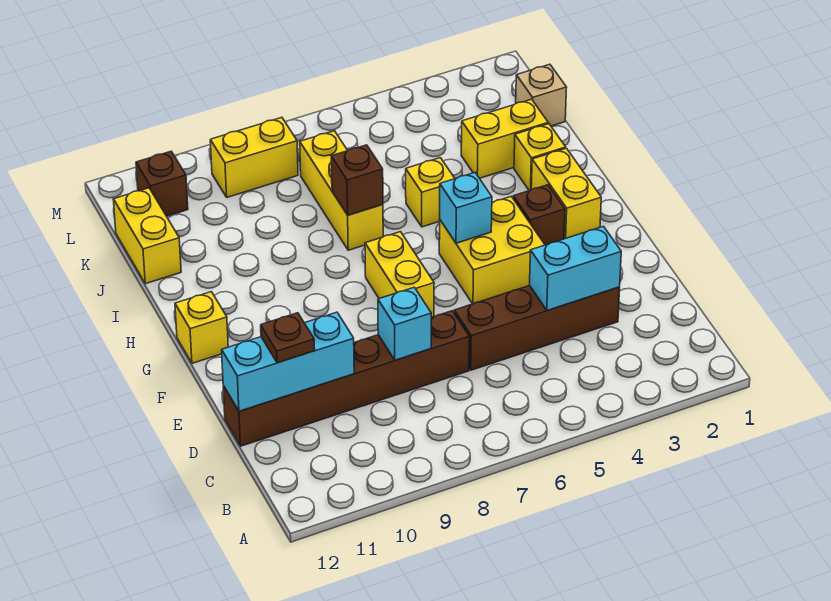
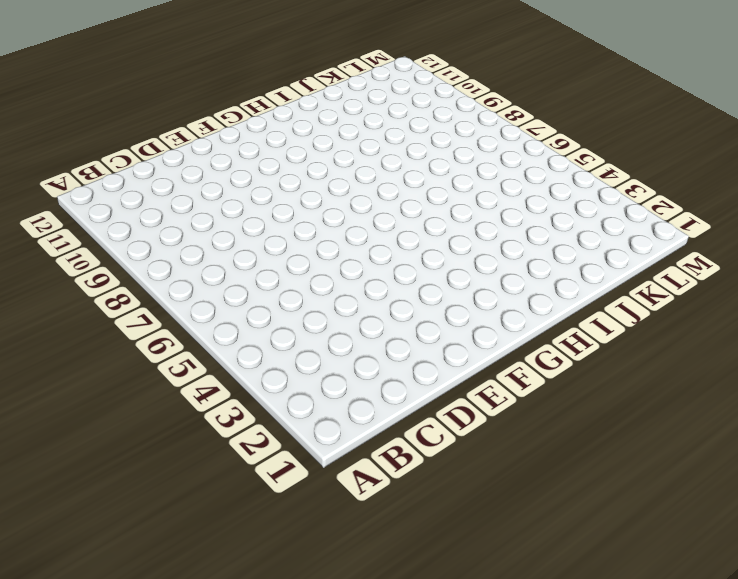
none -> brown 1x4 brick [454,286,620,370]
none -> brown 1x6 brick [223,311,469,446]
none -> yellow 2x2 brick [439,196,545,304]

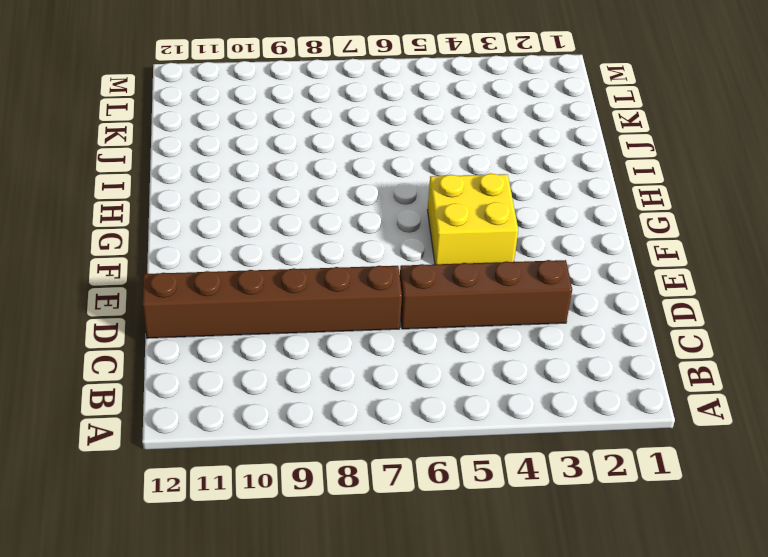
none -> yellow 1x2 brick [365,232,434,317]
none -> yellow 1x2 brick [531,148,601,239]
none -> brown 1x1 brick [513,185,565,245]

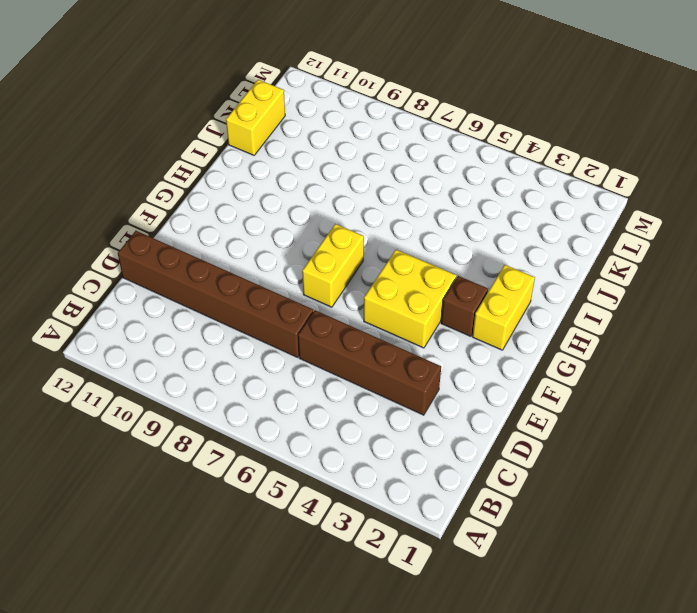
none -> yellow 1x1 brick [175,292,228,363]
none -> yellow 1x1 brick [514,124,566,191]
none -> yellow 1x1 brick [406,158,455,227]

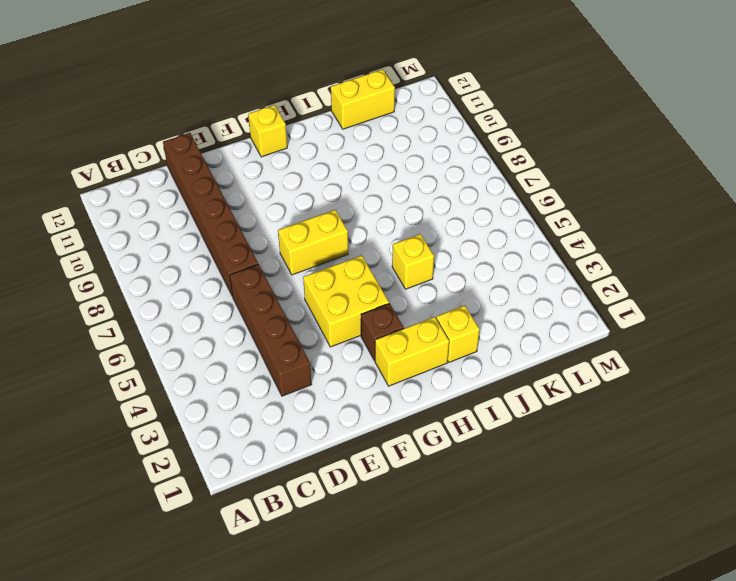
none -> yellow 1x3 brick [300,131,383,250]
none -> yellow 1x2 brick [461,99,548,178]
none -> tan 1x1 brick [516,64,567,126]

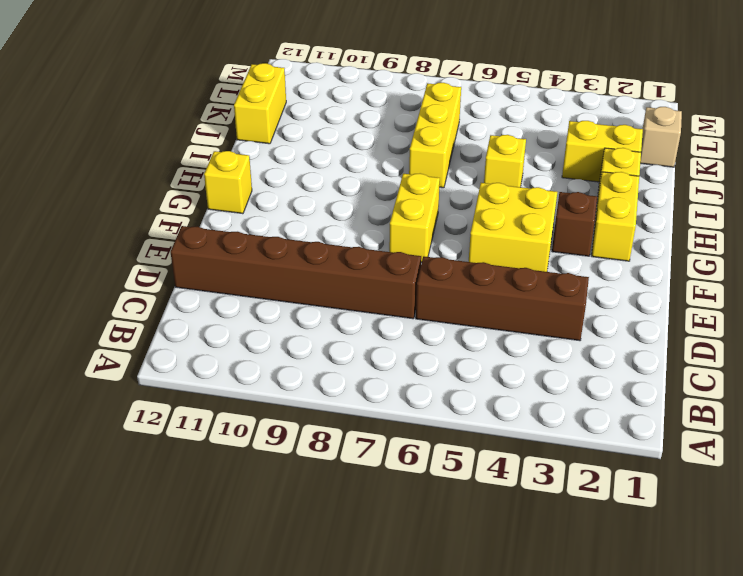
none -> yellow 1x2 brick [210,118,298,197]
none -> brown 1x1 brick [136,151,188,216]
none -> cyan 1x2 brick [530,226,621,310]

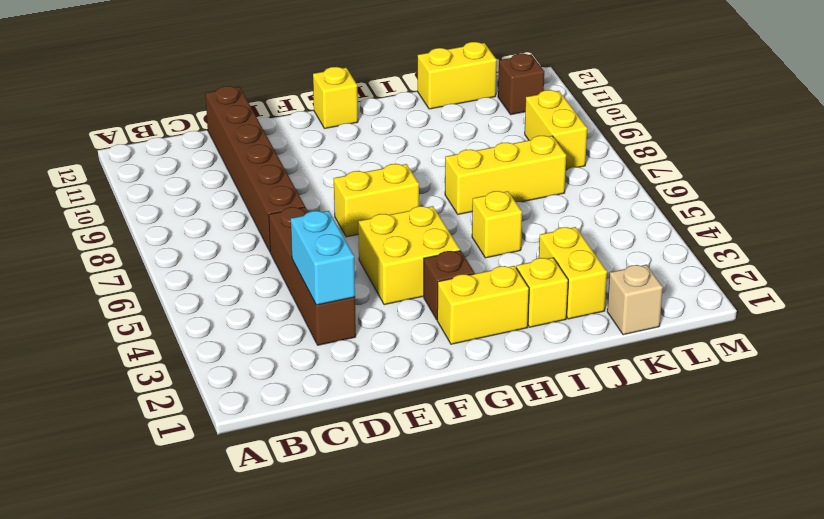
none -> cyan 1x1 brick [378,287,431,360]
none -> cyan 1x3 brick [222,312,354,411]
none -> cyan 1x1 brick [440,173,492,243]

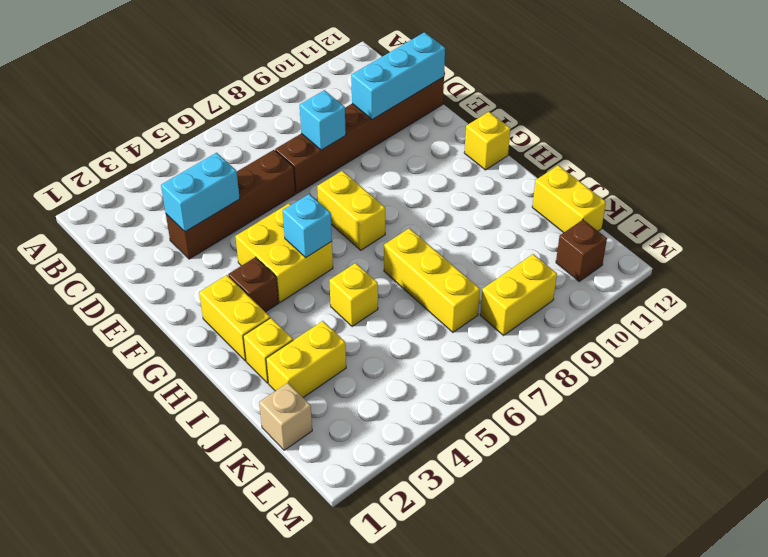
none -> brown 1x1 brick [331,145,383,215]
none -> brown 1x1 plate [261,313,315,363]

